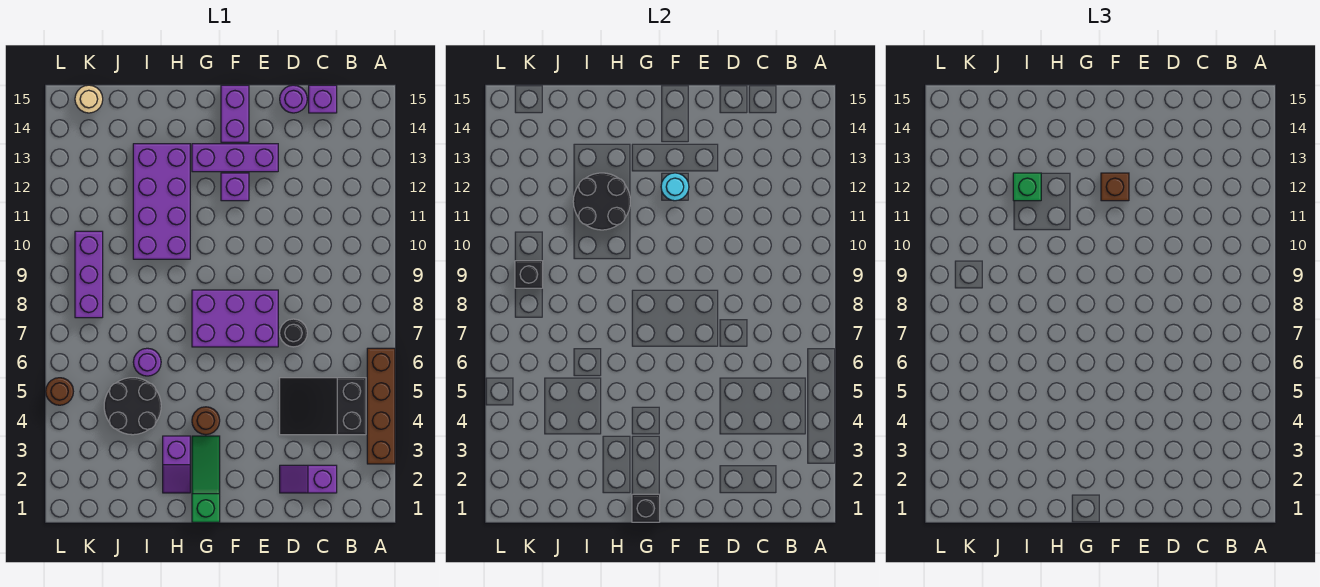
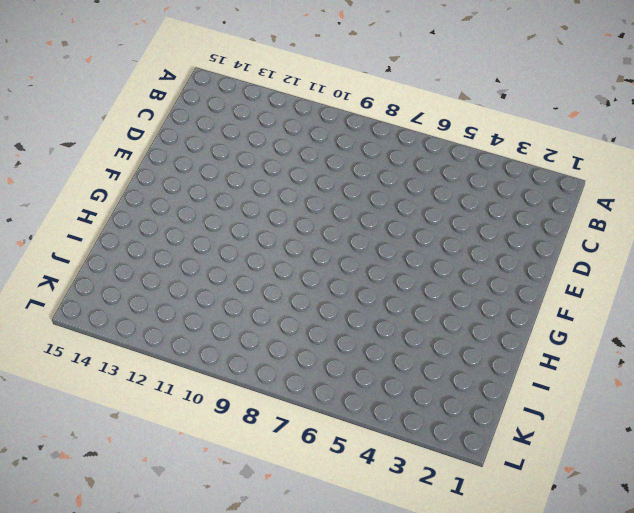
none -> brown 1x4 brick [367,348,395,464]
none -> black 2x3 slope [280,378,366,435]
none -> purple 1x2 slope [280,465,337,493]

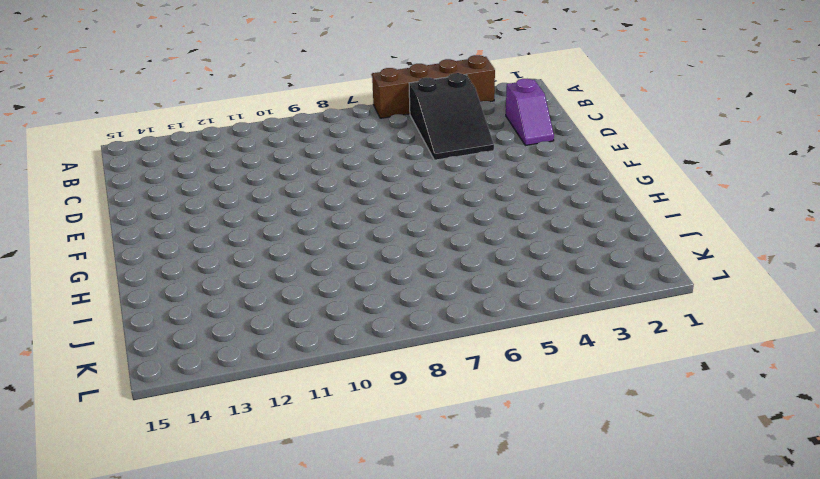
none -> purple 1x1 brick [309,85,337,113]
none -> black 1x1 round brick [280,319,307,347]
none -> purple 1x1 round brick [280,85,307,113]

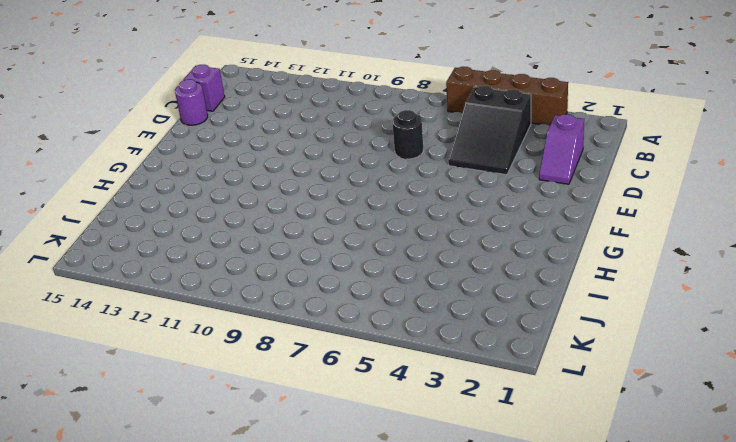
none -> purple 2x3 brick [192,290,278,347]
none -> purple 1x3 brick [192,144,278,172]
none -> purple 1x1 brick [221,173,249,201]

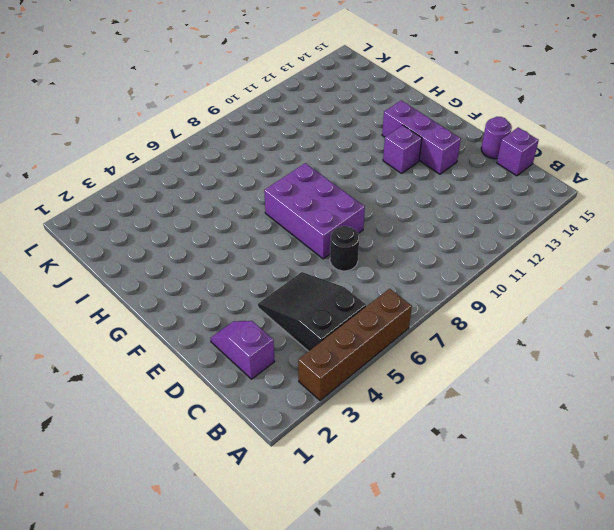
none -> purple 1x2 brick [221,85,249,142]
none -> green 1x3 slope [192,436,220,522]
none -> brown 1x1 round brick [192,407,220,435]

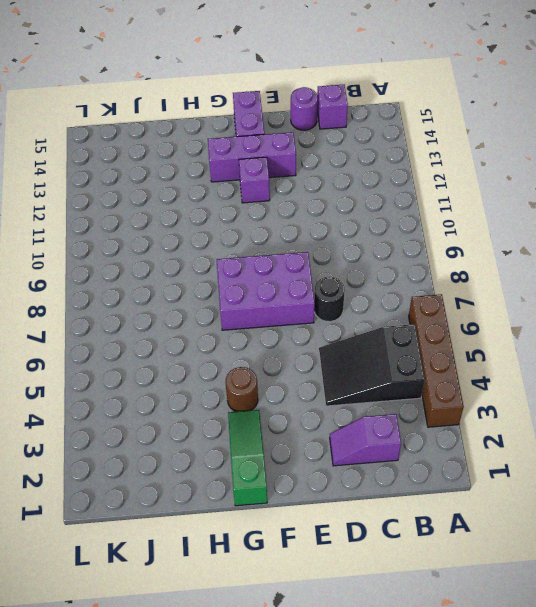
none -> purple 1x2 slope [163,436,190,493]
none -> purple 2x4 brick [133,144,190,259]
none -> black 2x2 round brick [104,378,161,435]

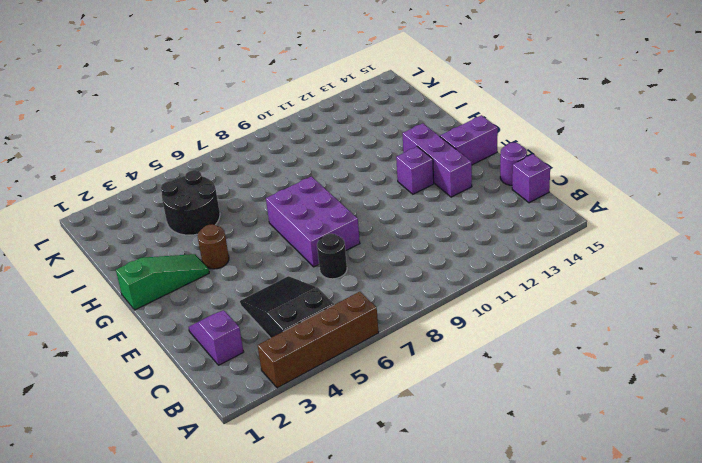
none -> purple 1x2 slope [163,436,190,493]
none -> purple 2x4 brick [133,144,190,259]
none -> purple 1x1 round brick [133,348,161,376]

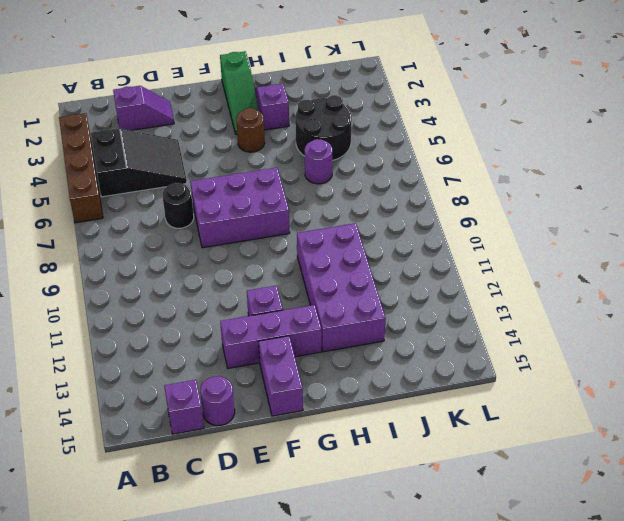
none -> purple 1x3 brick [75,231,103,318]
none -> tan 1x1 round brick [75,85,103,113]
none -> brown 1x1 round brick [46,378,73,405]

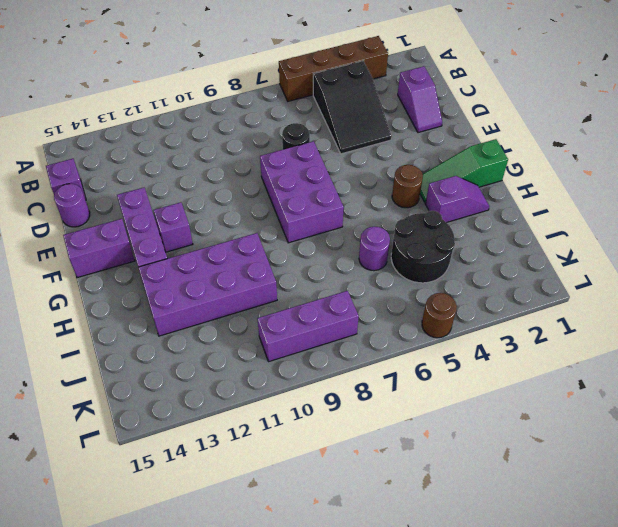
none -> tan 1x1 round brick [75,85,103,113]
none -> cyan 1x1 round brick [661,173,689,201]
none -> black 1x1 brick [632,494,660,522]

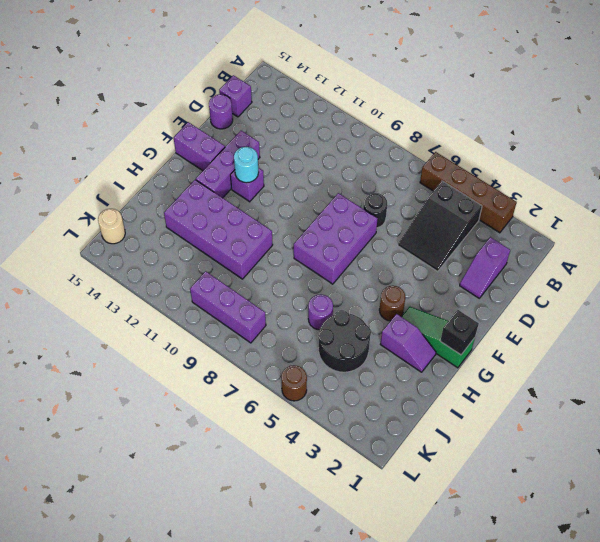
none -> black 2x2 round brick [573,173,630,230]
none -> black 1x1 brick [515,261,543,288]
none -> brown 1x1 brick [1101,173,1129,201]

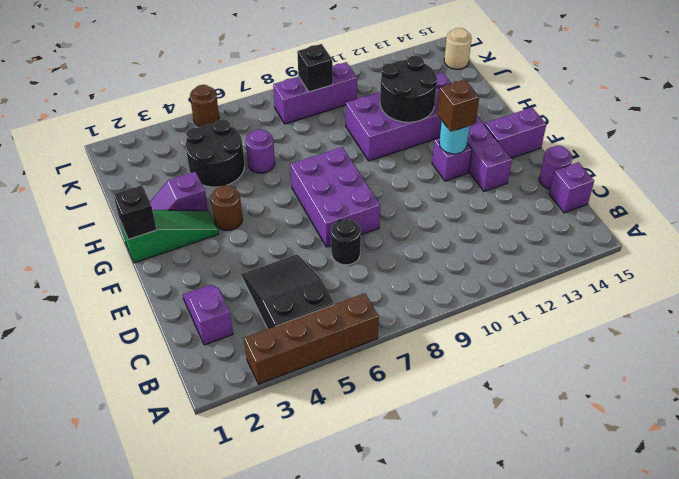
none -> green 1x1 brick [1013,173,1041,201]

